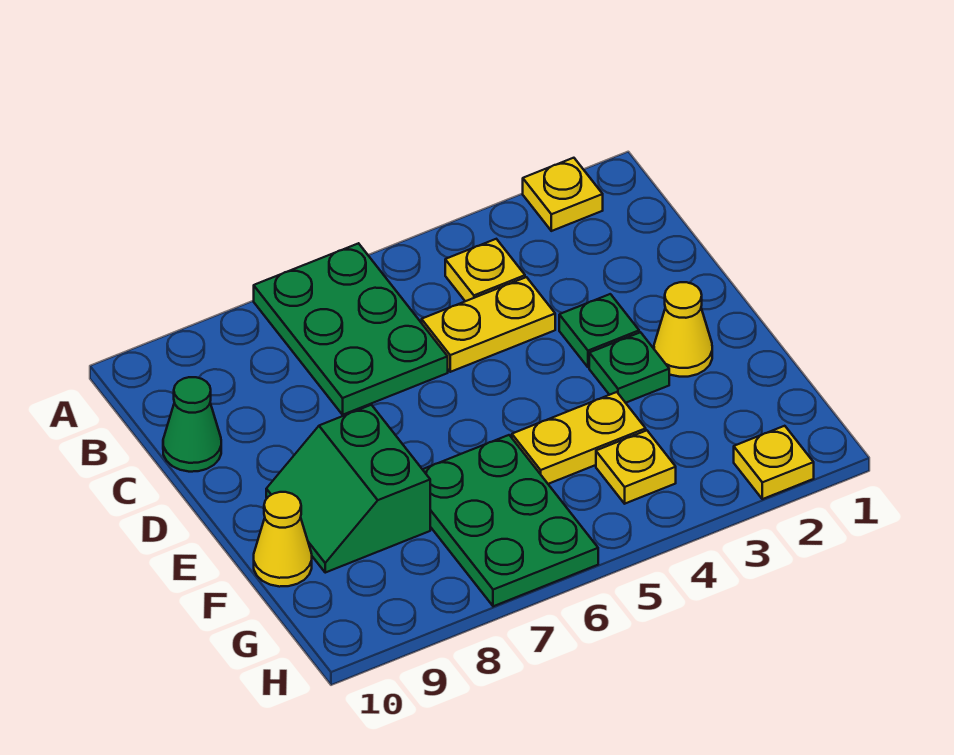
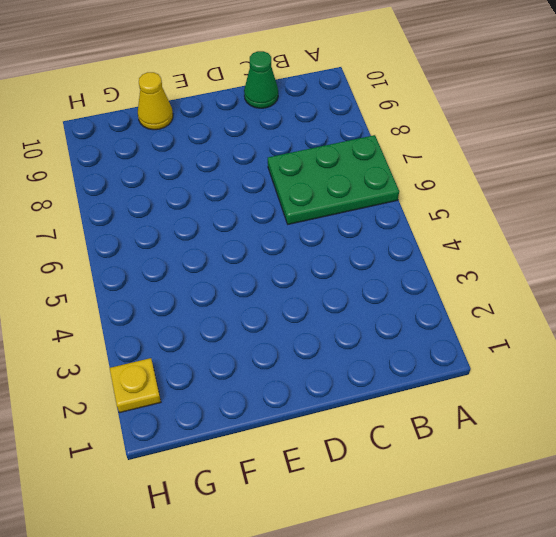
none -> yellow 1x1 plate [523,158,603,231]
none -> yellow 1x1 plate [445,239,525,301]
none -> yellow 1x2 plate [422,277,555,372]

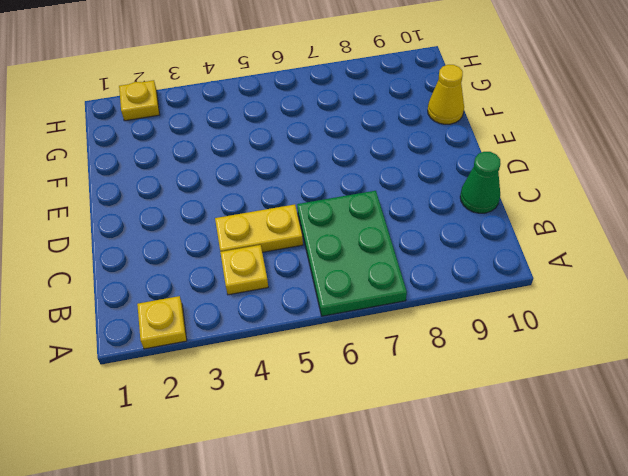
none -> green 1x1 plate [559,294,639,367]
none -> yellow 1x1 cone [654,282,712,377]
none -> green 1x1 plate [589,332,669,403]

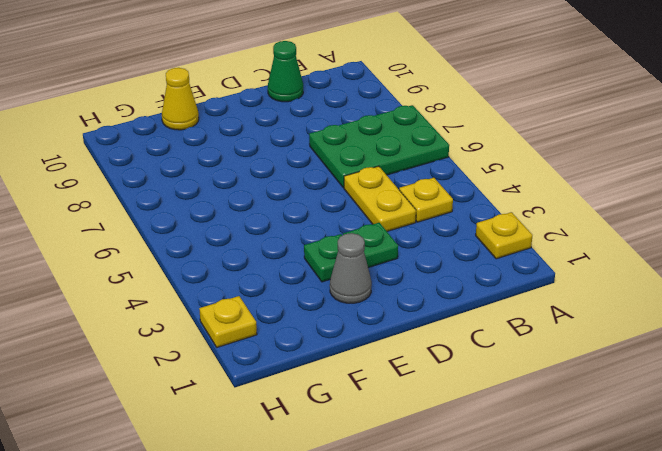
grey 1x1 cone [330,233,372,303] -> yellow 1x1 cone [654,282,712,377]
none -> green 2x2 slope [266,405,430,573]
none -> yellow 1x2 plate [512,392,646,484]
none -> green 2x3 plate [423,435,598,606]

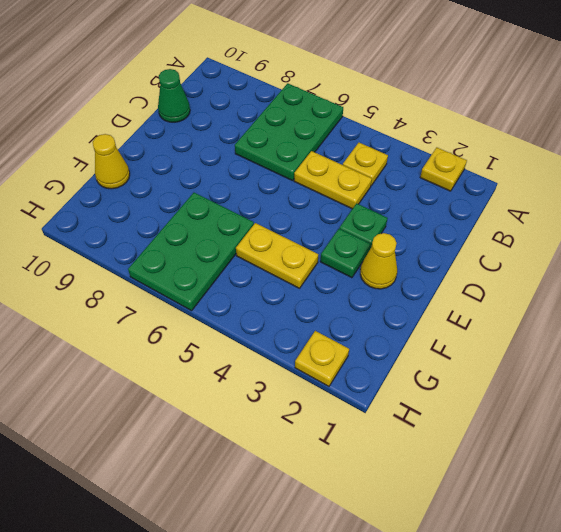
none -> green 2x2 slope [266,405,430,573]
none -> yellow 1x1 plate [596,430,676,504]

